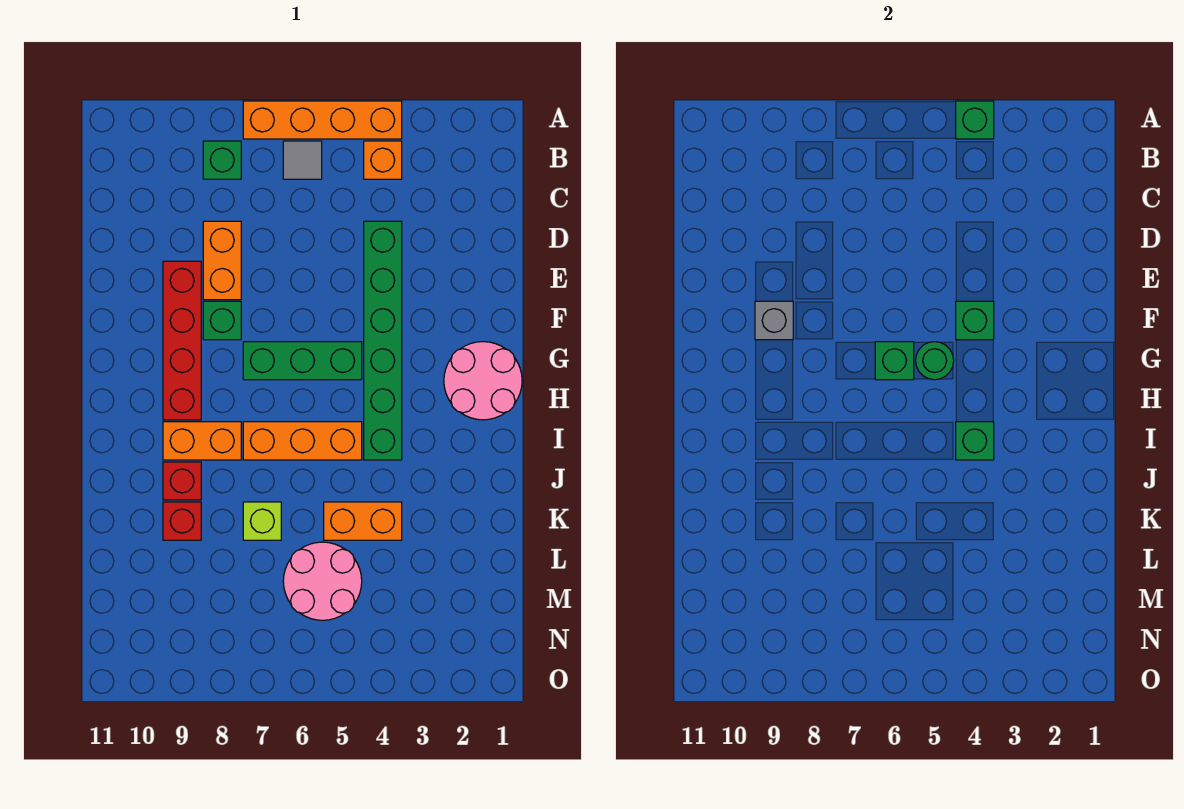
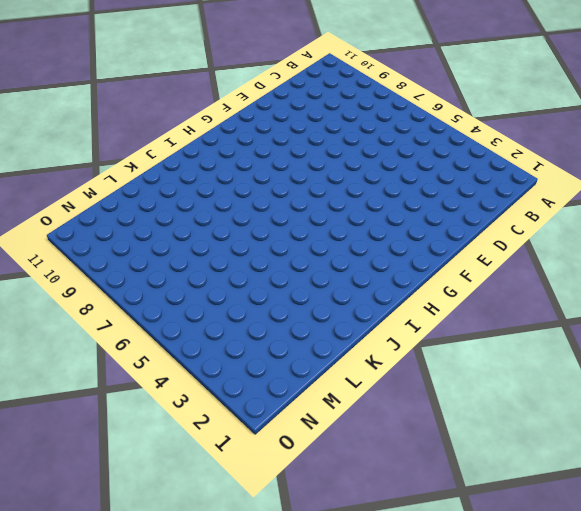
none -> orange 1x4 brick [243,101,402,139]
none -> orange 1x1 brick [364,141,402,179]
none -> grey 1x1 tile [283,141,322,179]

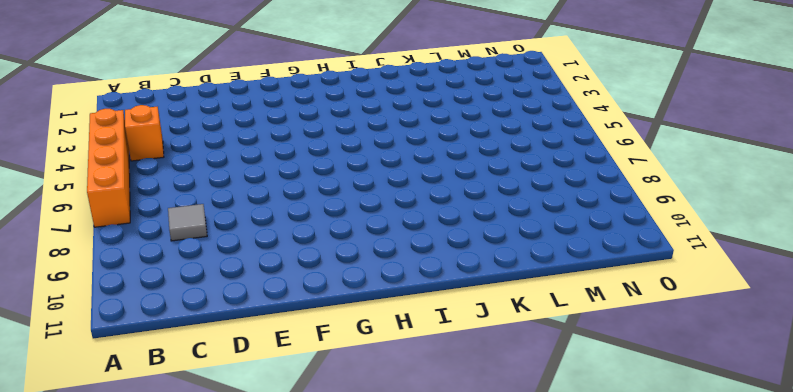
grey 1x1 tile [168,204,207,241] -> grey 1x1 tile moved to [283,141,322,179]
none -> green 1x1 brick [203,141,241,179]
none -> green 1x6 brick [364,221,402,460]
none -> orange 1x2 brick [203,221,241,300]

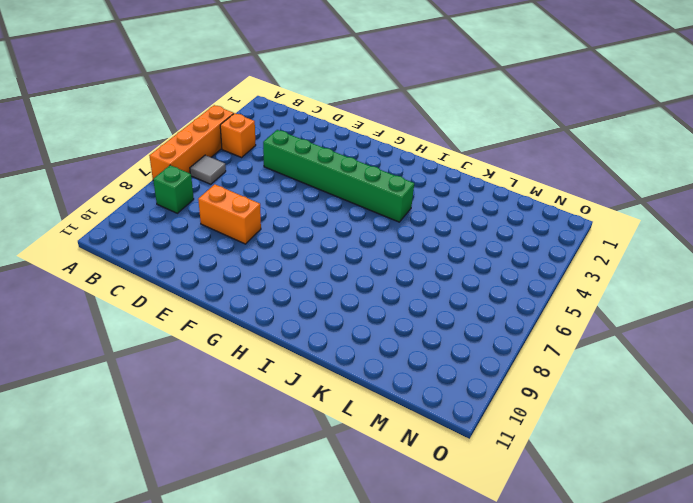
none -> red 1x4 brick [163,261,201,420]
none -> green 1x1 brick [203,301,241,340]
none -> pink 2x2 round brick [444,342,522,420]

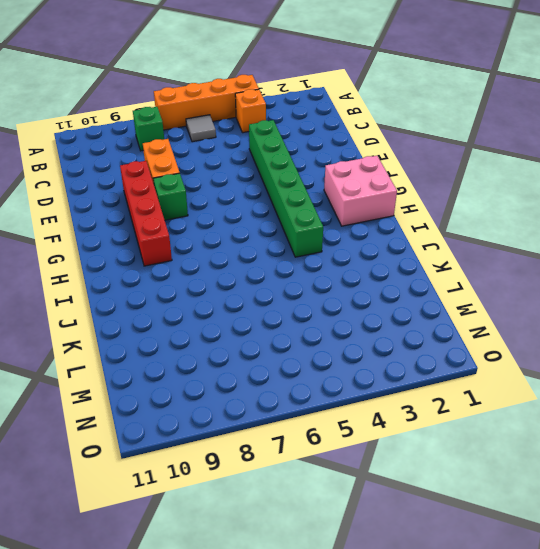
pink 2x2 brick [324,156,397,226] -> pink 2x2 round brick [444,342,522,420]
none -> green 1x3 brick [243,342,362,380]
none -> orange 1x3 brick [243,422,362,460]
none -> orange 1x2 brick [163,422,241,460]

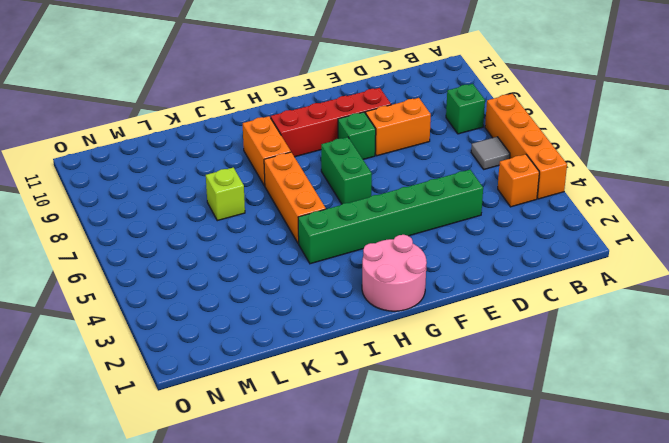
green 1x2 brick [321,137,372,204] -> green 1x3 brick [243,342,362,380]
none -> red 1x1 brick [163,462,201,500]
none -> orange 1x2 brick [324,502,402,540]
none -> red 1x1 brick [163,502,201,540]

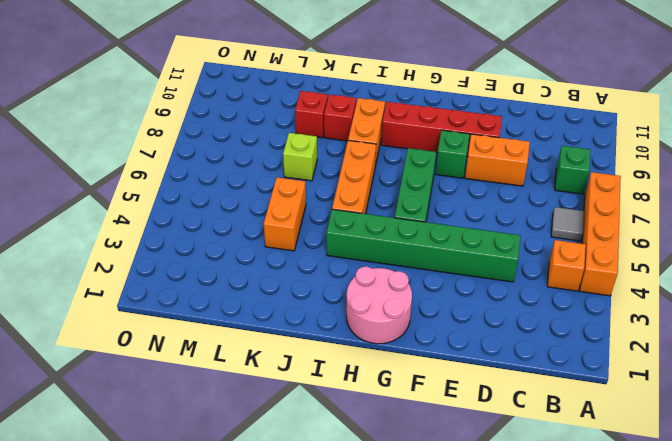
none -> pink 2x2 round brick [283,542,362,620]
none -> green 1x1 brick [956,101,994,139]
none -> green 1x1 brick [956,301,994,340]

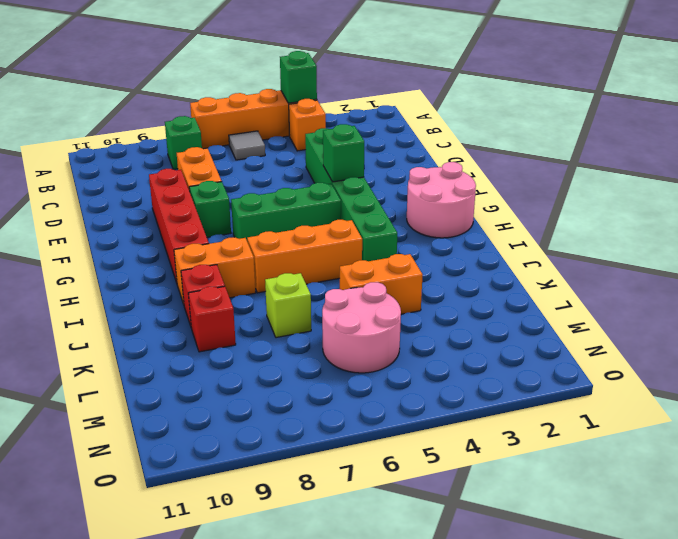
none -> grey 1x1 brick [755,301,793,340]
none -> green 1x1 round brick [916,342,954,380]
none -> green 1x1 brick [875,342,914,380]

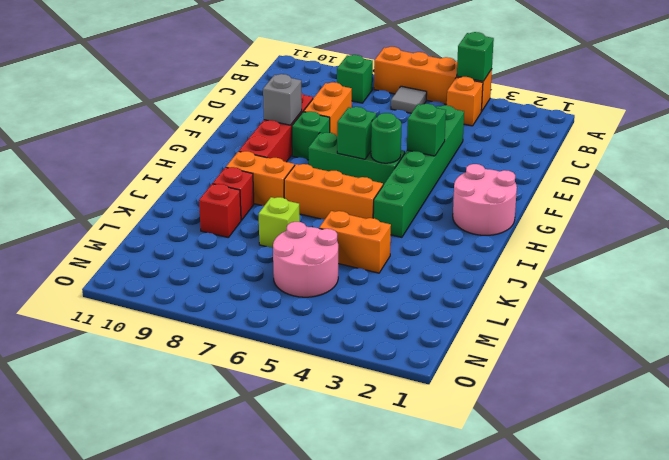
none -> green 1x1 brick [956,422,994,460]

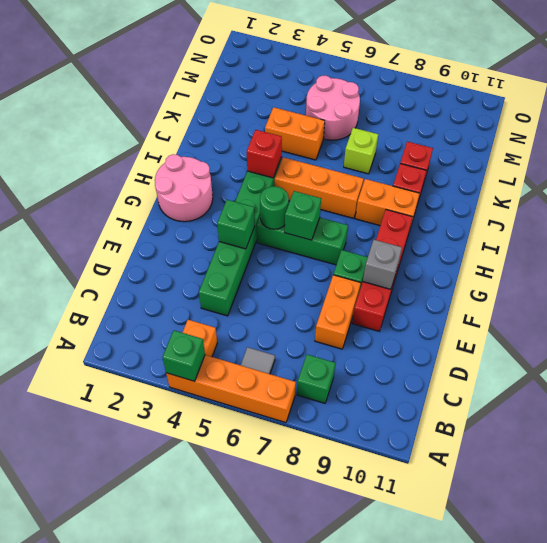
red 1x1 brick [247,130,282,178] -> green 1x1 brick [956,422,994,460]

